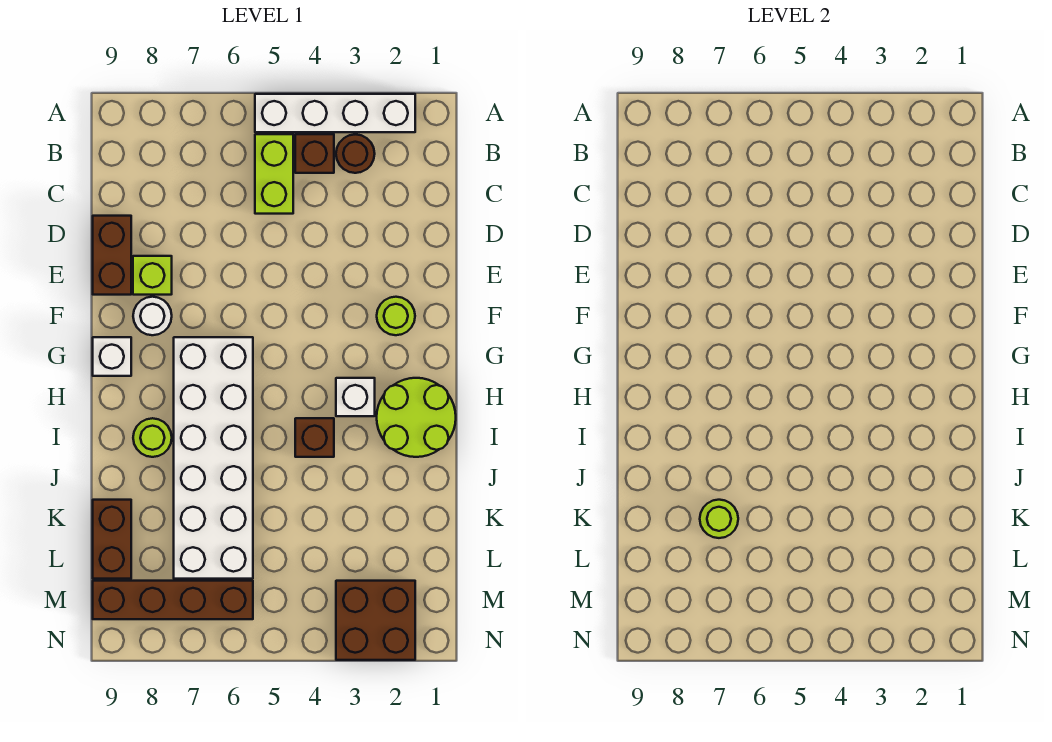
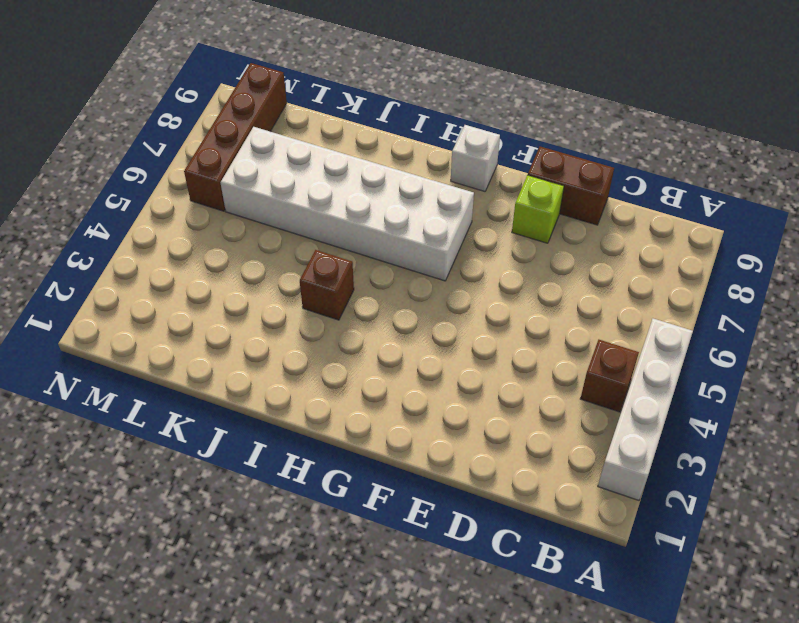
none -> brown 1x1 round brick [336,134,375,173]
none -> lime 1x2 brick [255,134,293,214]
none -> lime 1x1 round brick [377,297,415,335]

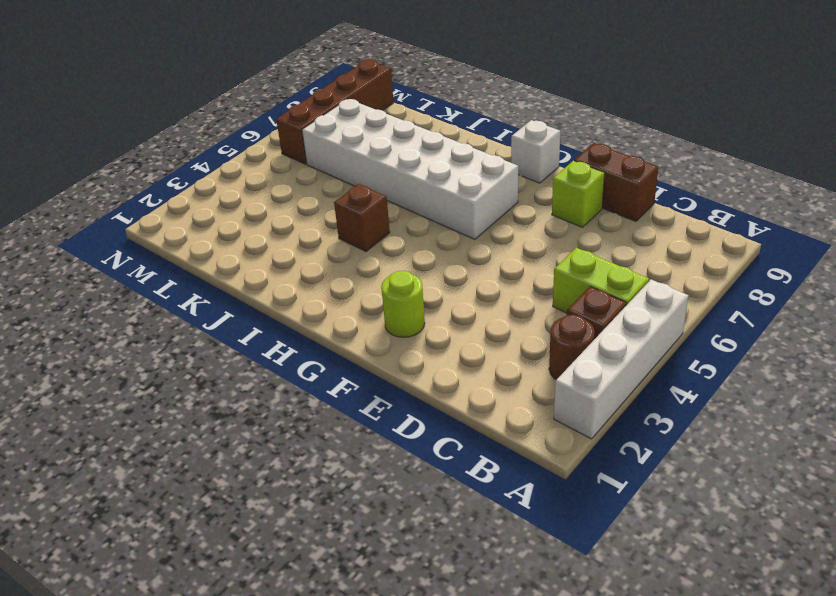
none -> white 1x1 round brick [133,297,172,335]
none -> lime 2x2 round brick [377,378,456,457]
none -> white 1x1 brick [336,378,375,416]

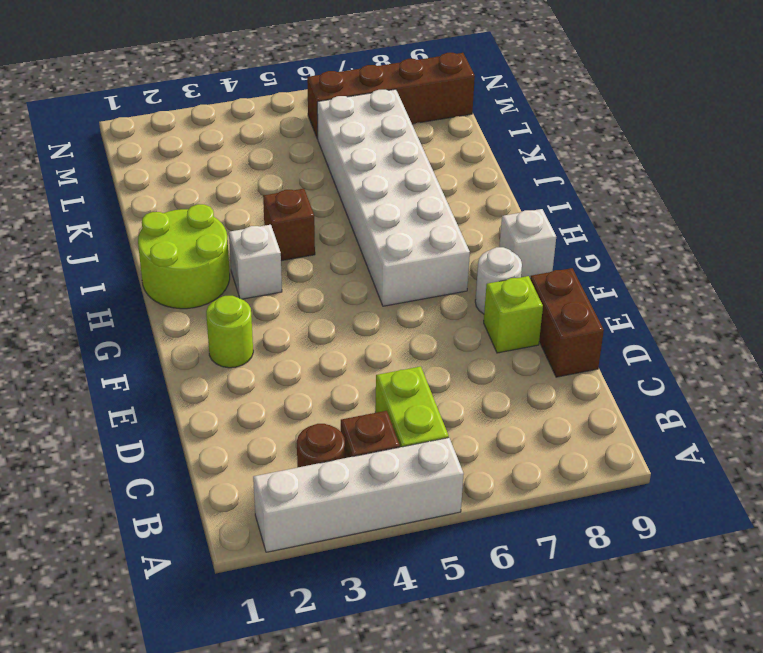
none -> lime 1x1 round brick [133,418,172,457]
none -> brown 1x2 brick [93,500,131,579]
none -> brown 2x2 brick [336,581,415,660]

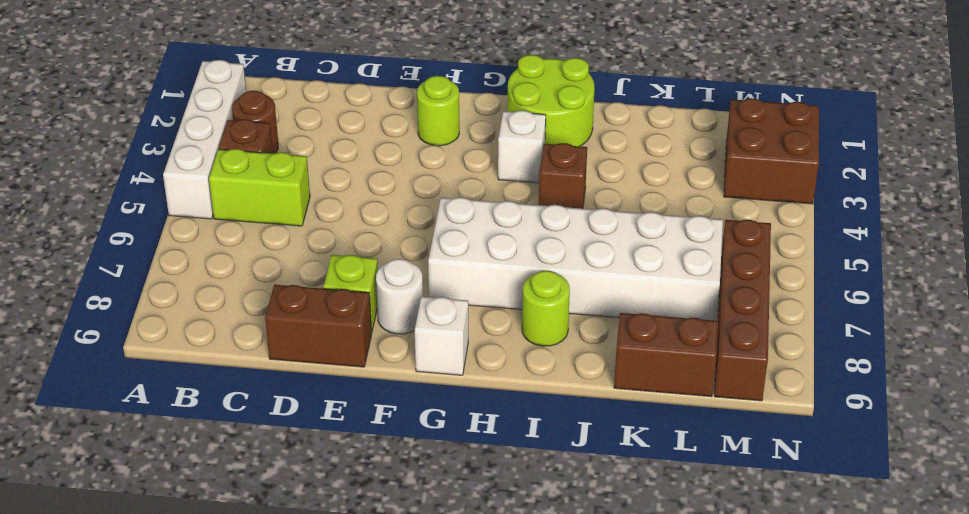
none -> lime 1x1 round brick [700,500,738,538]

